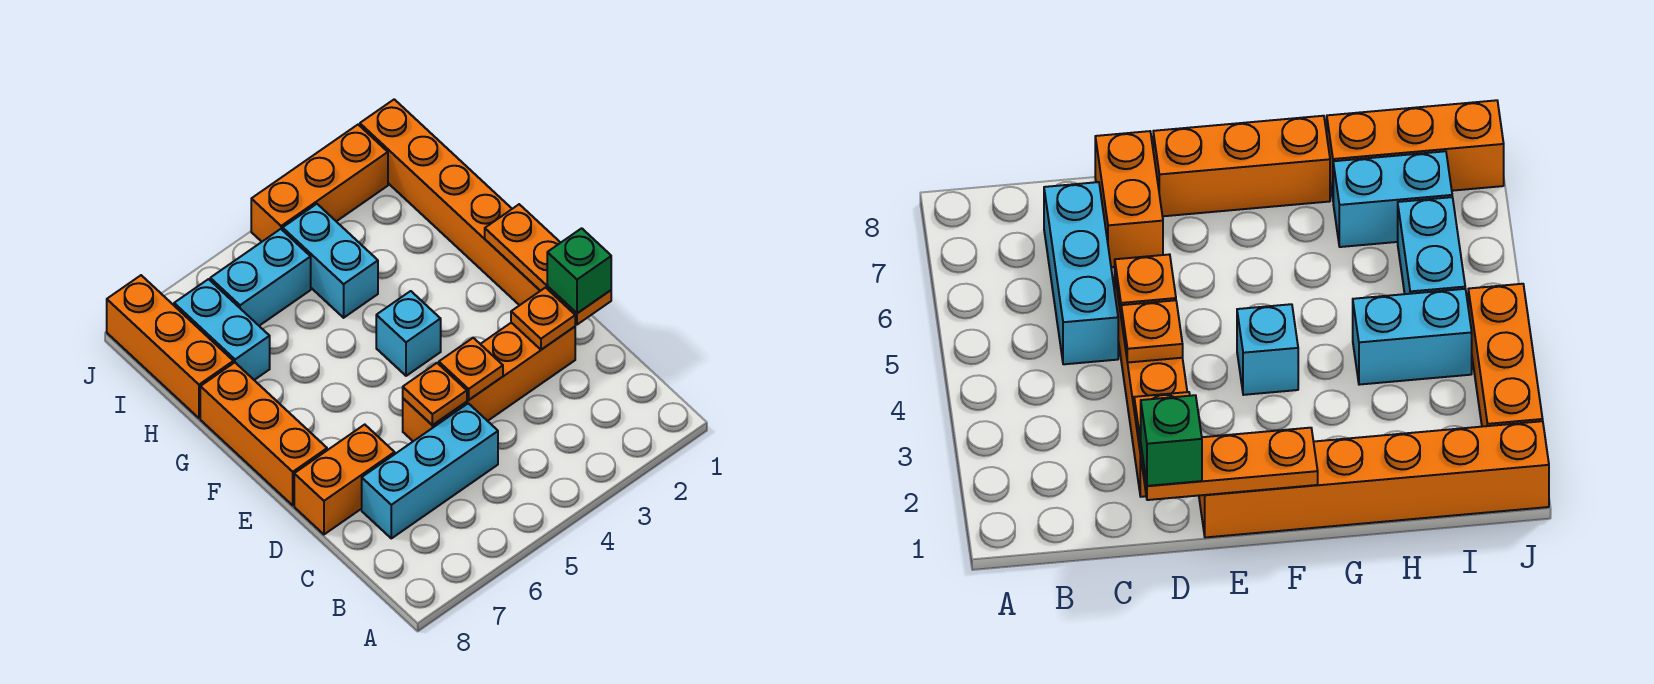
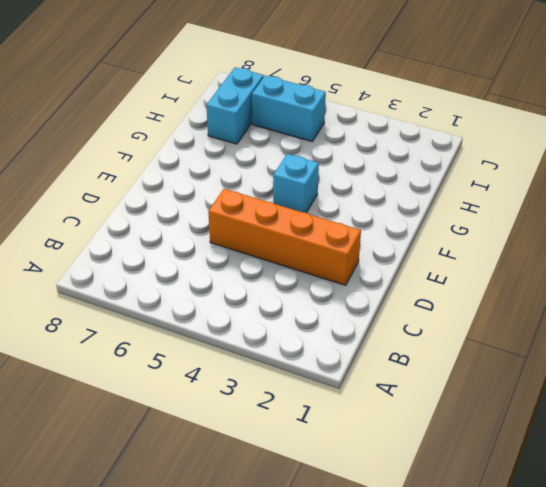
none -> cyan 1x3 brick [362,403,498,538]
none -> orange 1x2 brick [294,425,395,534]
none -> orange 1x6 brick [360,99,540,305]

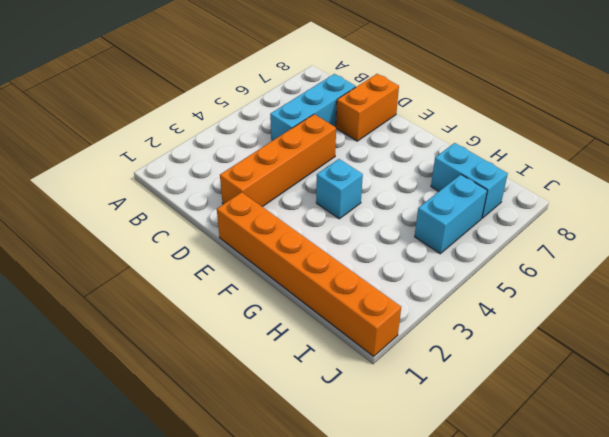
none -> orange 1x3 brick [200,363,327,505]
none -> cyan 1x2 brick [283,204,378,318]
none -> orange 1x3 brick [107,275,233,418]

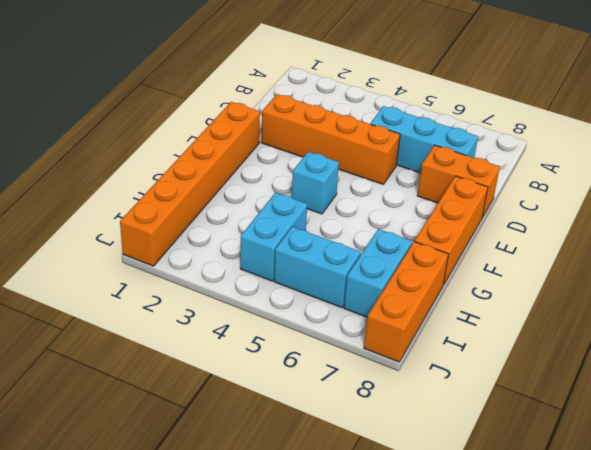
none -> orange 1x3 brick [251,125,388,242]
none -> orange 1x3 plate [485,204,611,325]
none -> orange 1x1 plate [511,288,575,350]

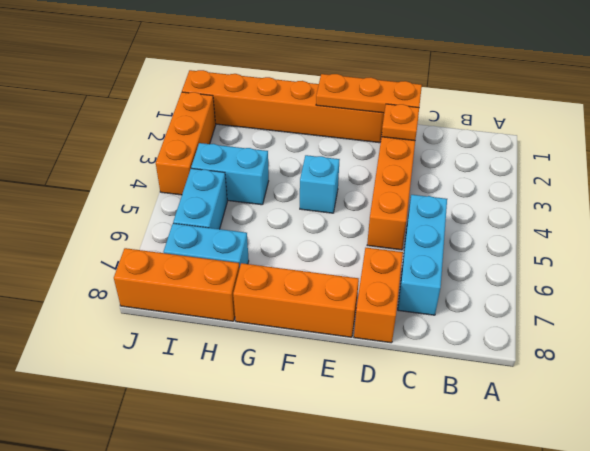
none -> orange 1x1 plate [439,338,503,400]
none -> orange 1x1 plate [403,363,467,425]
none -> green 1x1 brick [547,228,611,313]

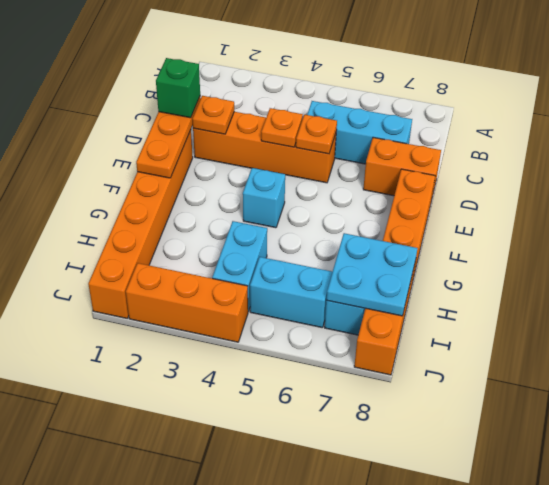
cyan 2x2 plate [327,233,418,316] -> none

